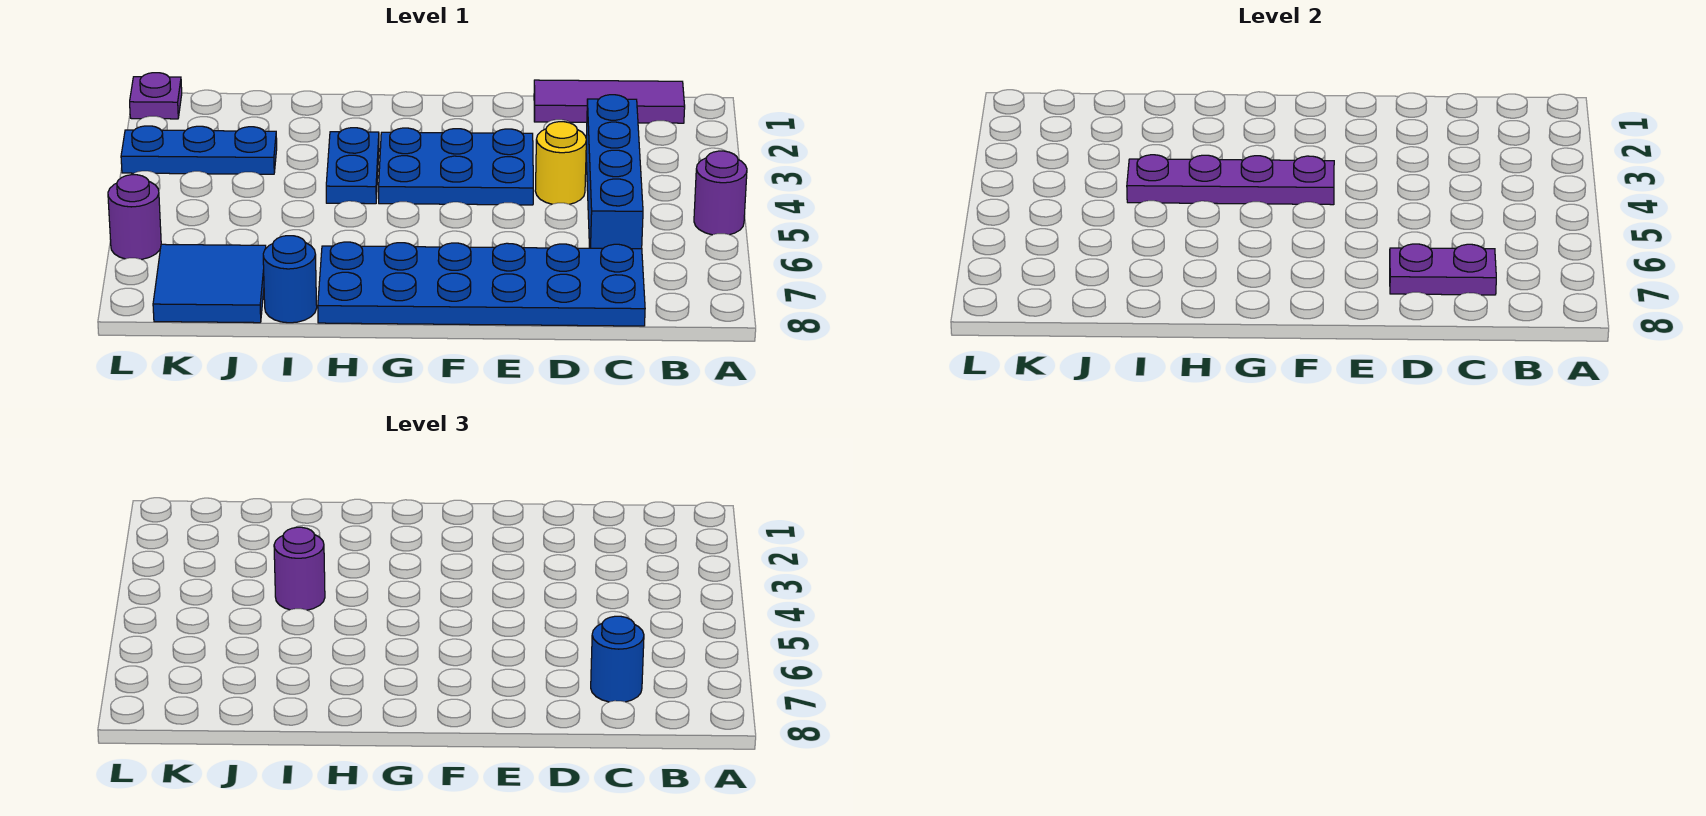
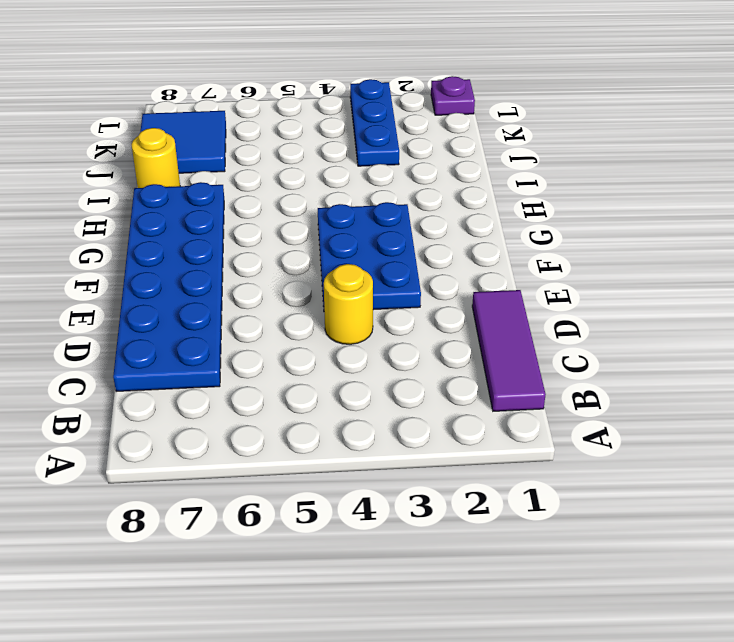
yellow 1x1 round brick [131,128,180,188] -> blue 1x1 round brick [263,236,317,323]
none -> purple 1x1 round brick [694,151,747,235]
none -> blue 1x4 brick [586,95,643,249]
none -> blue 1x2 plate [326,128,379,204]

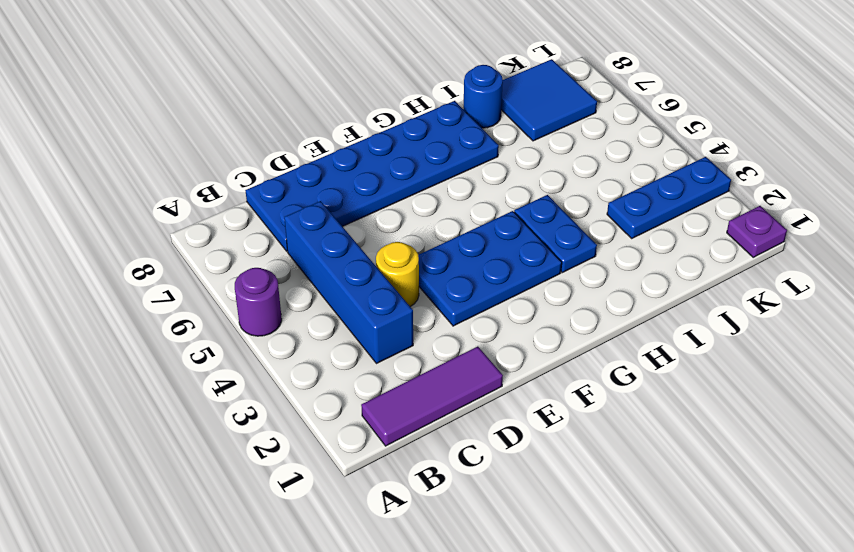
none -> purple 1x1 round brick [108,175,161,259]
none -> purple 1x2 plate [1390,244,1496,295]
none -> purple 1x4 plate [1127,155,1334,205]

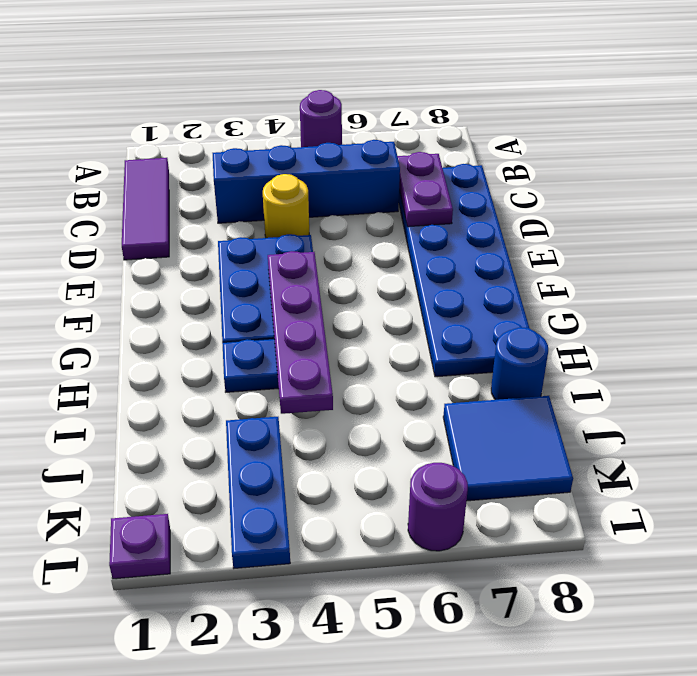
none -> blue 1x1 round brick [591,616,644,702]
none -> purple 1x1 round brick [274,527,325,610]

